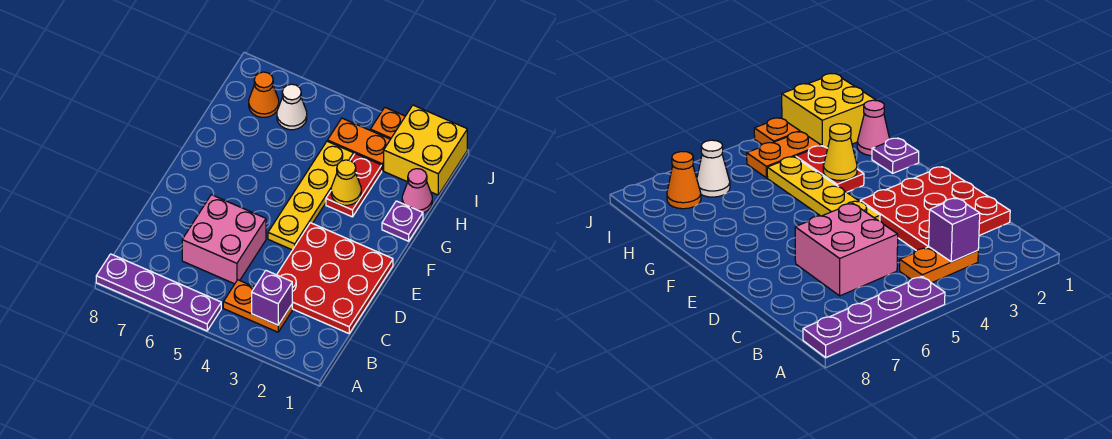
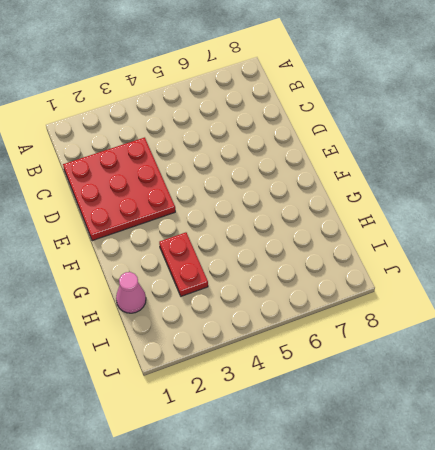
none -> purple 1x4 plate [96,254,221,331]
none -> orange 1x2 plate [223,280,292,332]
none -> pink 2x2 brick [182,195,266,284]

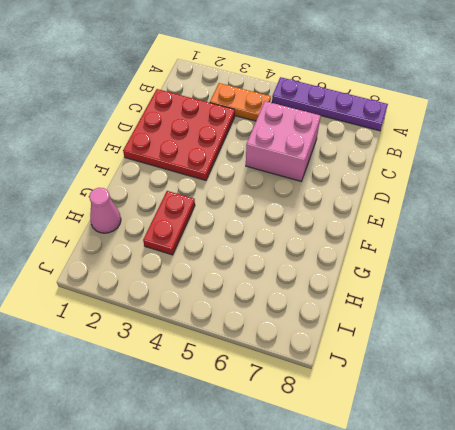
none -> yellow 1x4 plate [268,141,354,250]
none -> purple 1x1 plate [382,201,423,241]
none -> yellow 2x2 brick [384,105,467,195]

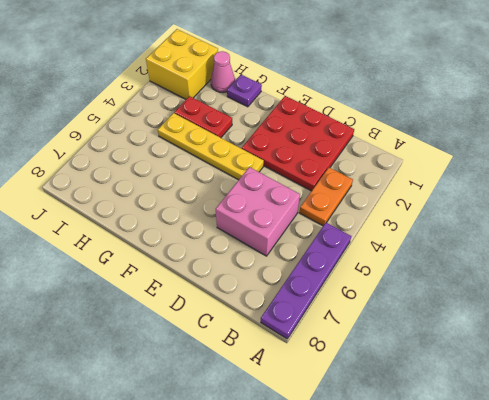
none -> orange 1x2 plate [328,118,390,170]
none -> white 1x1 cone [277,84,307,130]
none -> orange 1x1 cone [249,72,279,117]

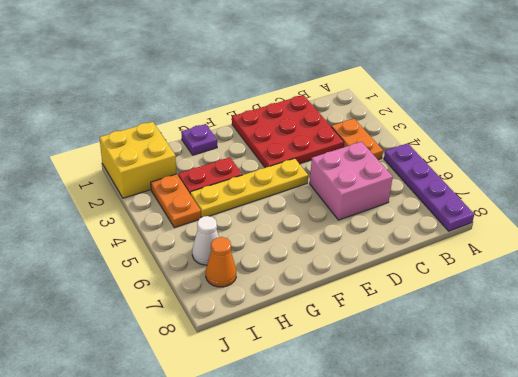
none -> pink 1x1 cone [402,169,432,213]
none -> orange 1x1 plate [370,108,405,139]
none -> purple 1x1 brick [252,271,292,325]

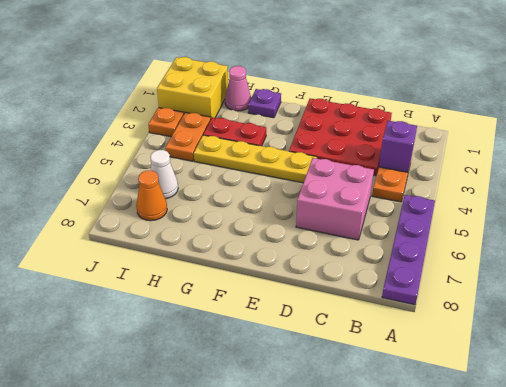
none -> yellow 1x1 cone [331,160,361,205]

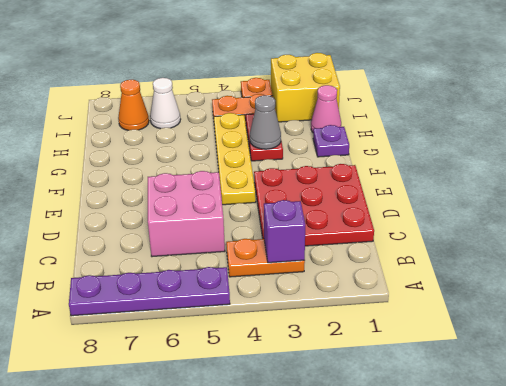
grey 1x1 cone [250,95,281,149] -> yellow 1x1 cone [331,160,361,205]

